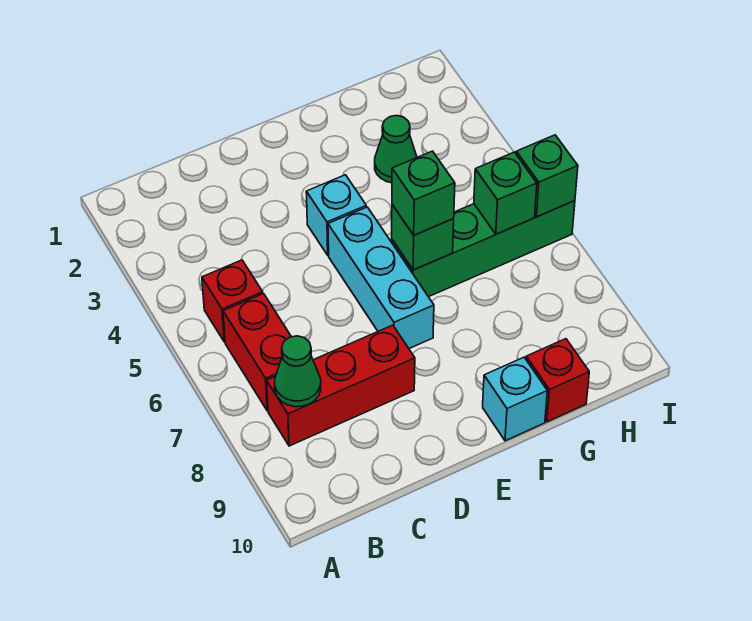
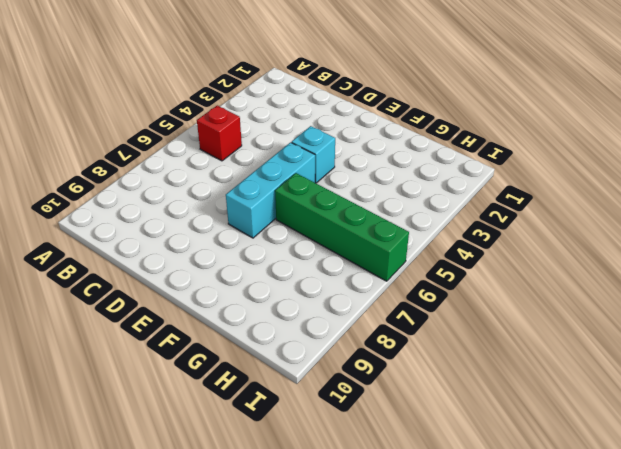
none -> red 1x2 brick [223,294,291,411]
none -> red 1x3 brick [267,325,415,446]
none -> cyan 1x1 brick [483,357,547,441]

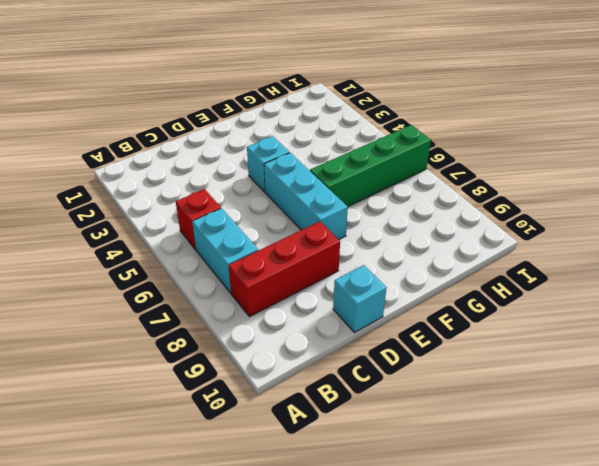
cyan 1x2 brick [192,208,258,293] -> red 1x2 brick [223,294,291,411]
cyan 1x1 brick [333,265,386,332] -> cyan 1x1 brick moved to [483,357,547,441]
none -> green 1x1 cone [375,115,417,183]
none -> red 1x1 brick [526,339,589,422]
none -> green 1x1 cone [275,336,321,407]

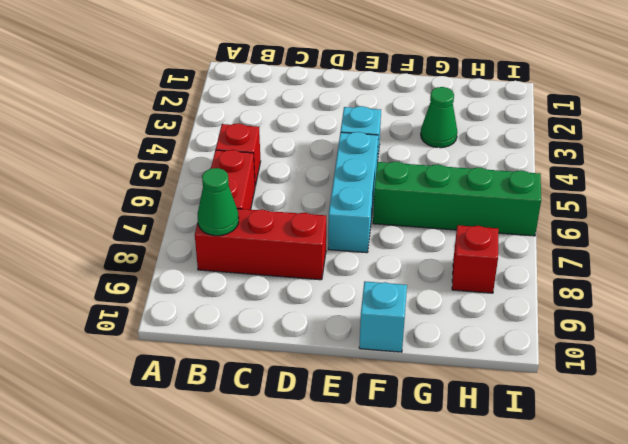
red 1x1 brick [452,225,498,293] -> red 1x1 brick moved to [526,339,589,422]
none -> green 1x1 brick [392,205,454,270]
none -> green 1x1 brick [474,152,537,234]
none -> green 1x1 brick [516,135,578,217]

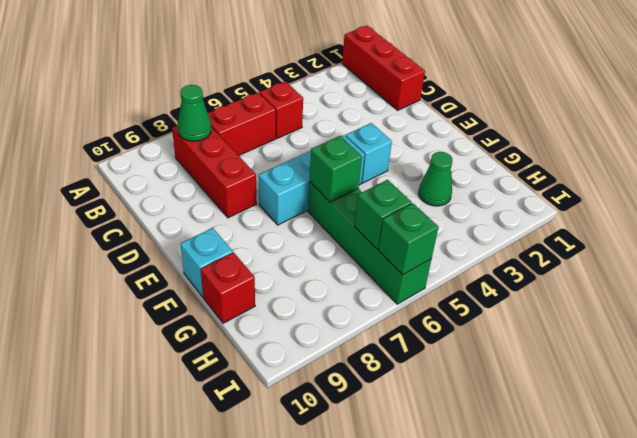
red 1x3 brick [342,26,425,110] -> none
none -> green 1x1 brick [392,151,455,235]

